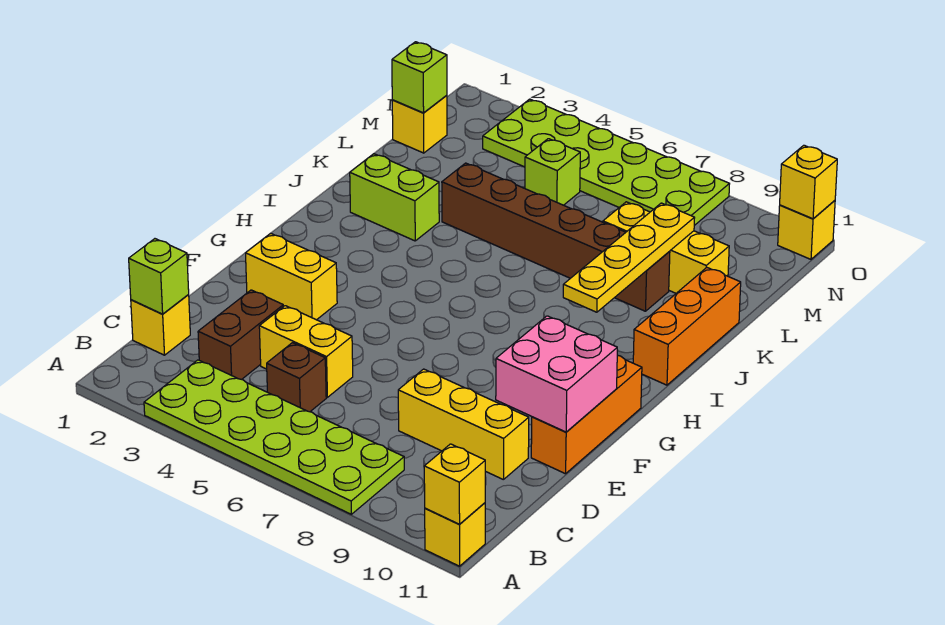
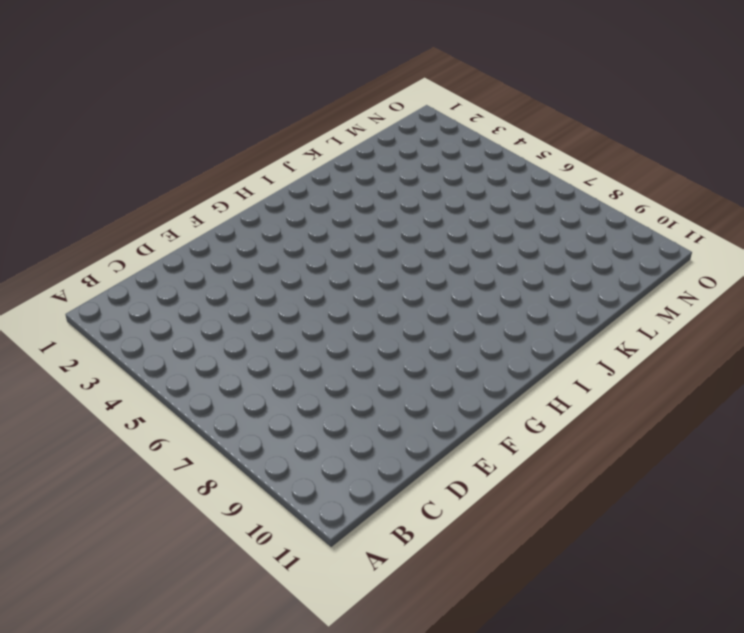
none -> lime 2x6 plate [144,360,404,514]
none -> yellow 1x1 brick [425,503,485,566]
none -> yellow 1x1 brick [131,295,190,355]

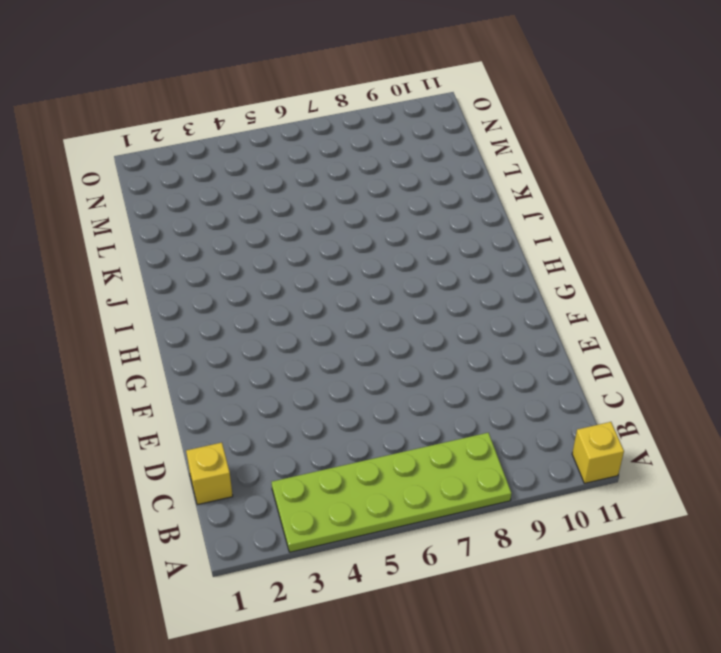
none -> brown 1x2 brick [198,290,283,379]
none -> brown 1x1 brick [267,343,326,412]
none -> yellow 1x2 brick [259,306,353,397]

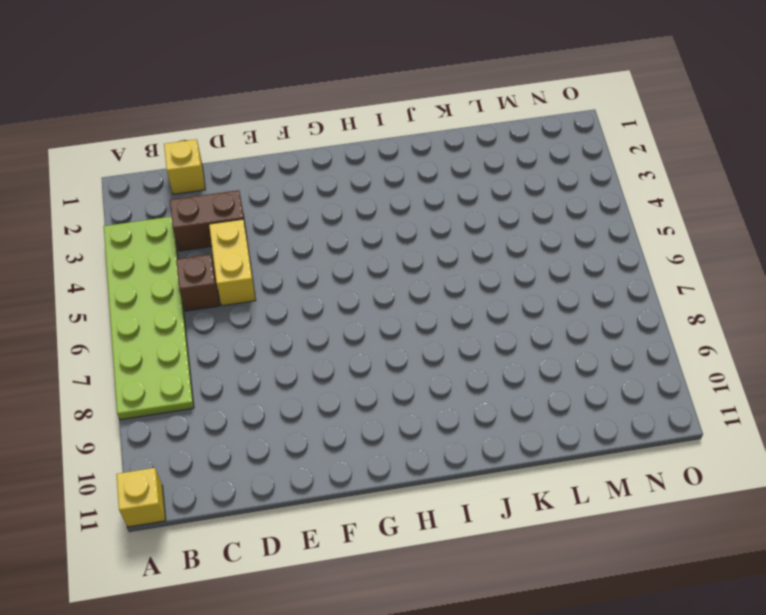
none -> yellow 1x3 brick [398,369,529,480]
none -> orange 1x3 brick [531,355,642,474]
none -> yellow 1x2 brick [246,233,337,320]

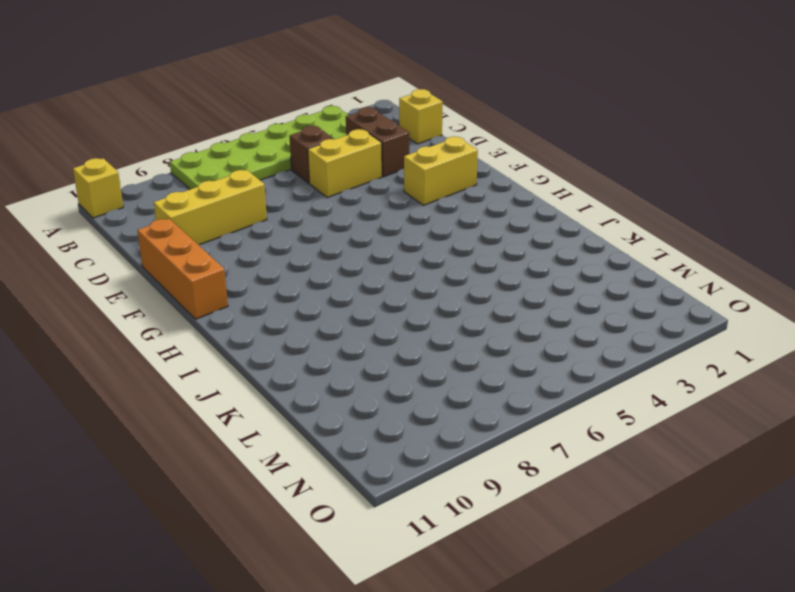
none -> orange 1x3 brick [633,268,741,385]
none -> lime 1x2 brick [350,154,439,241]
none -> brown 1x6 brick [442,163,670,311]

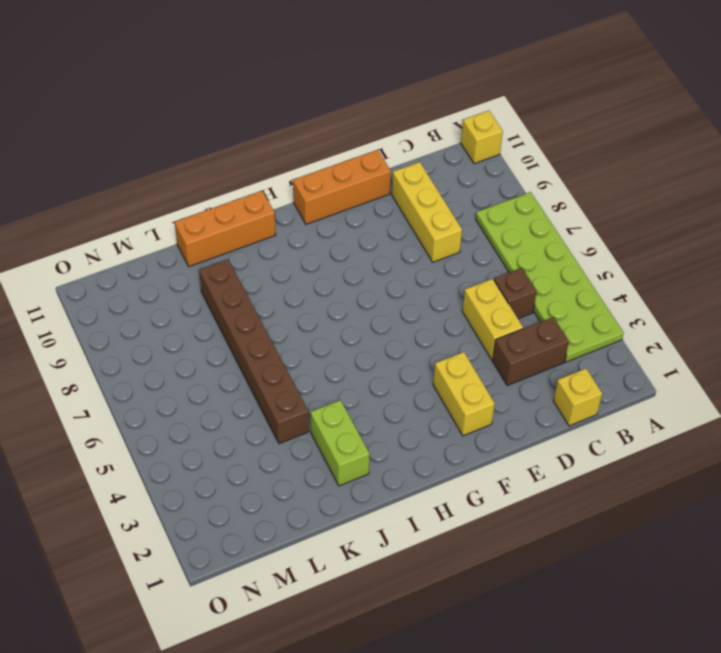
none -> yellow 1x3 brick [603,202,729,293]
none -> yellow 1x1 brick [392,95,447,153]
none -> lime 1x1 brick [525,139,580,205]

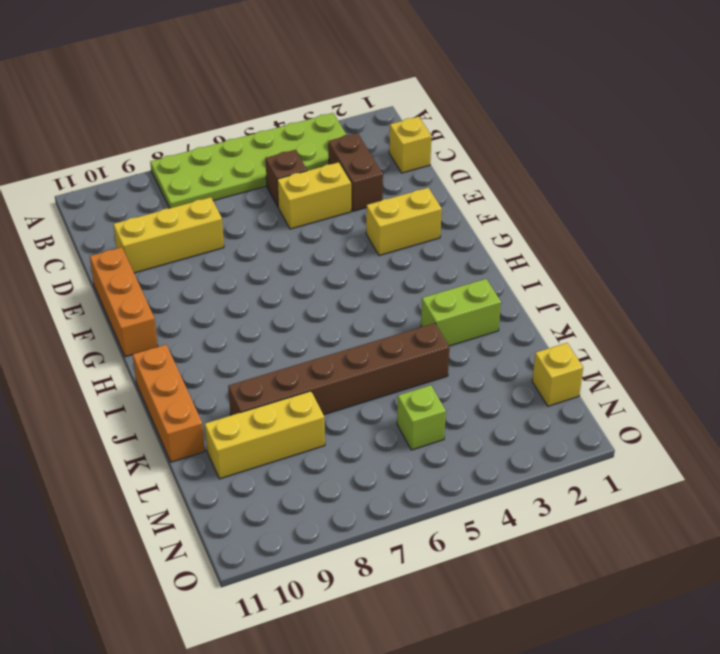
none -> yellow 1x1 brick [425,503,485,566]
none -> lime 2x6 plate [483,99,729,225]
none -> yellow 1x1 brick [778,200,835,259]

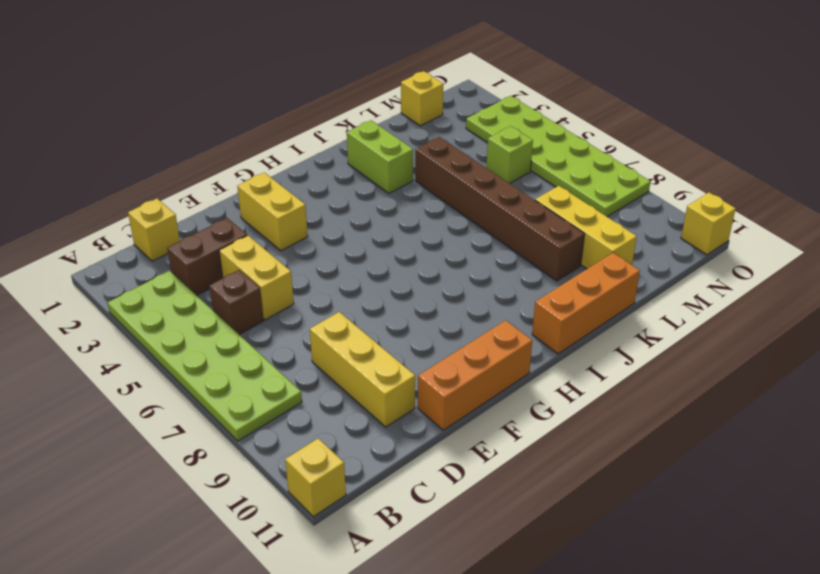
none -> yellow 1x1 brick [424,444,485,524]
none -> lime 1x1 brick [129,239,189,314]
none -> pink 2x2 brick [496,316,617,432]

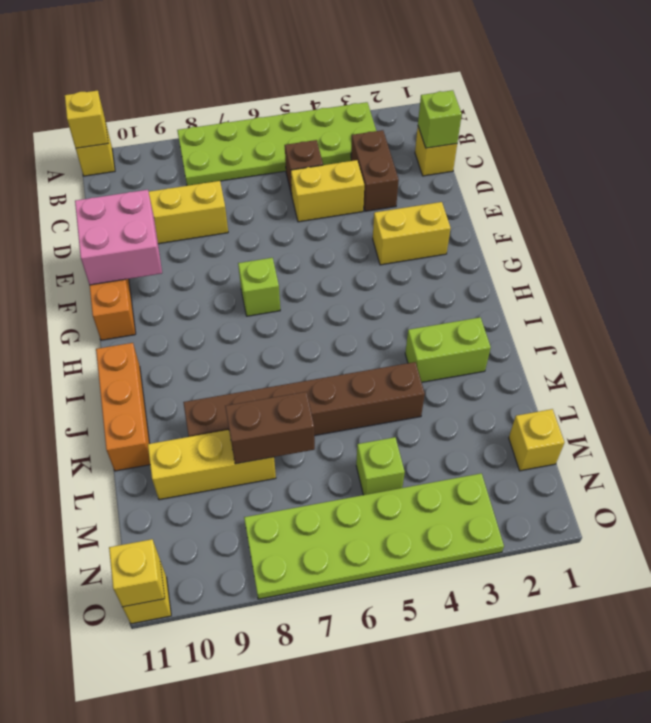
lime 1x1 brick [238,258,280,316] -> lime 1x1 brick moved to [392,42,447,113]
brown 1x2 brick [225,392,315,464] -> none
none -> yellow 1x4 plate [563,203,695,312]

